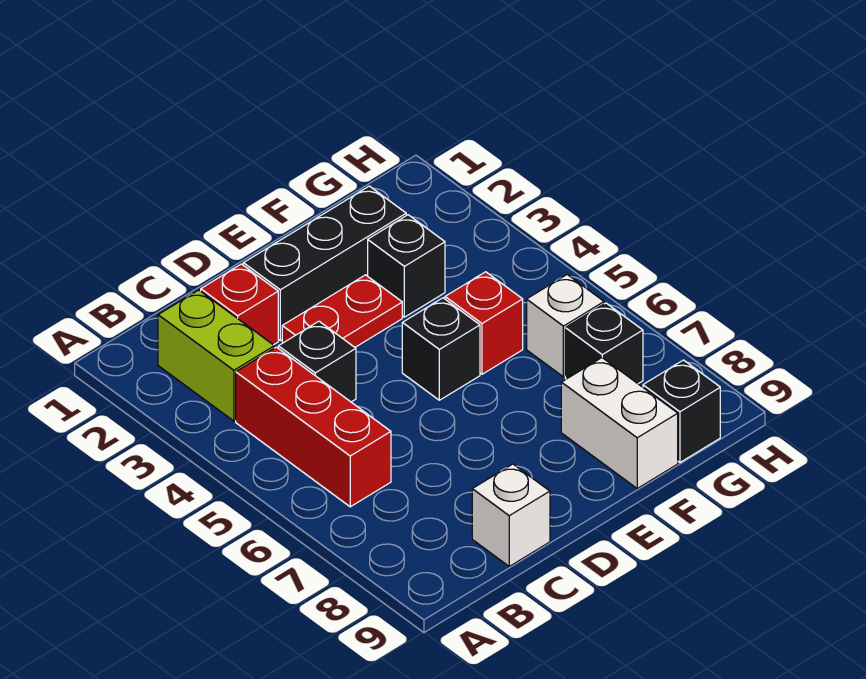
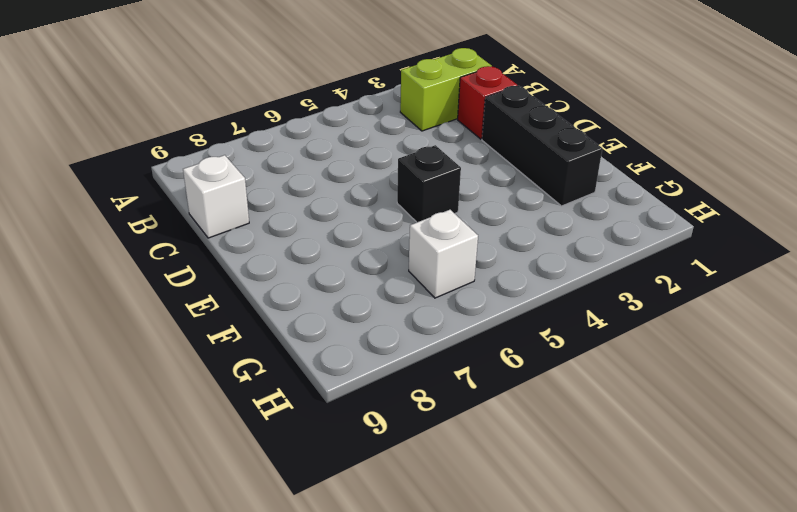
none -> red 1x3 brick [236,347,391,507]
none -> black 1x1 brick [278,321,356,402]
none -> red 1x2 plate [282,275,402,347]

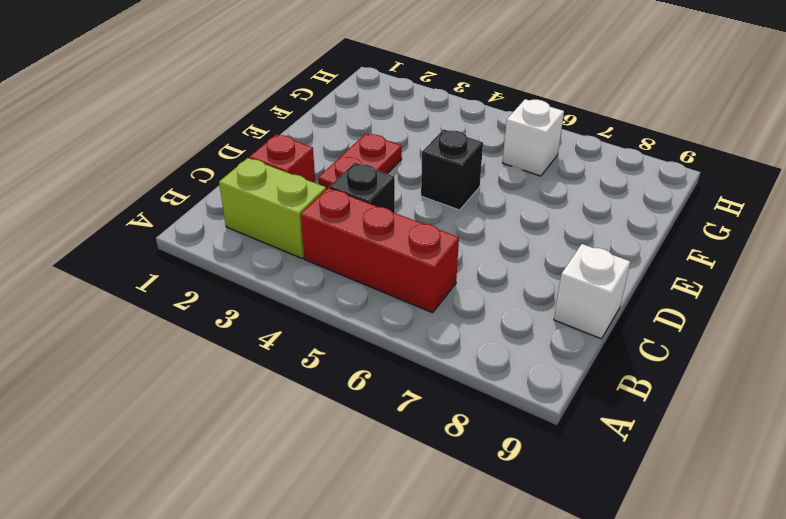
none -> black 1x3 brick [243,186,406,340]
none -> black 1x1 brick [368,215,445,317]
none -> red 1x1 brick [445,272,523,374]

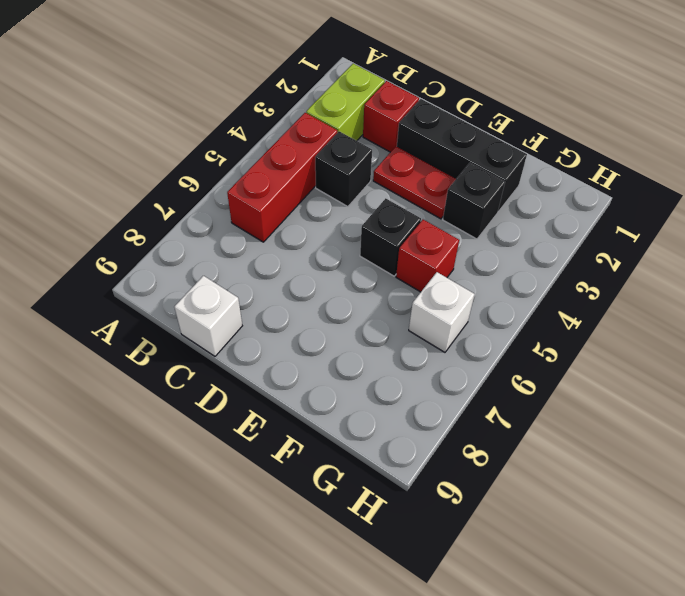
none -> white 1x2 brick [561,358,678,488]
none -> black 1x1 brick [565,303,643,384]
none -> black 1x1 brick [643,360,720,463]

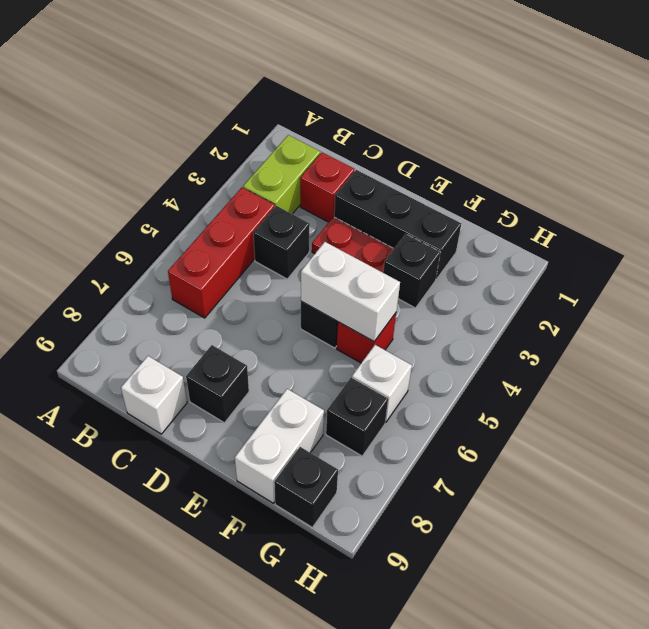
black 1x1 brick [186,345,249,423] -> none
white 1x2 brick [301,242,400,341] -> none

